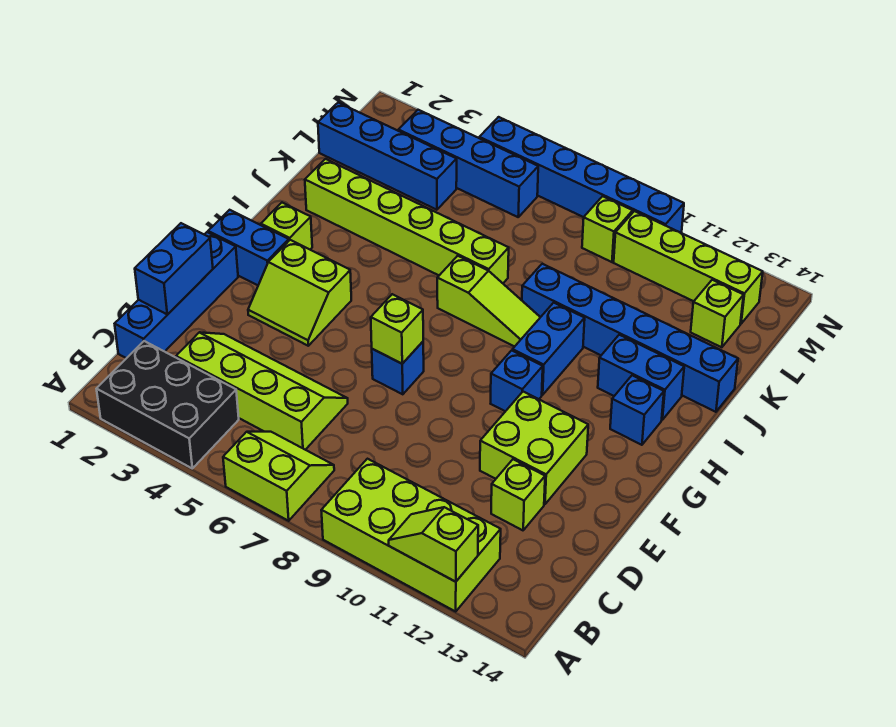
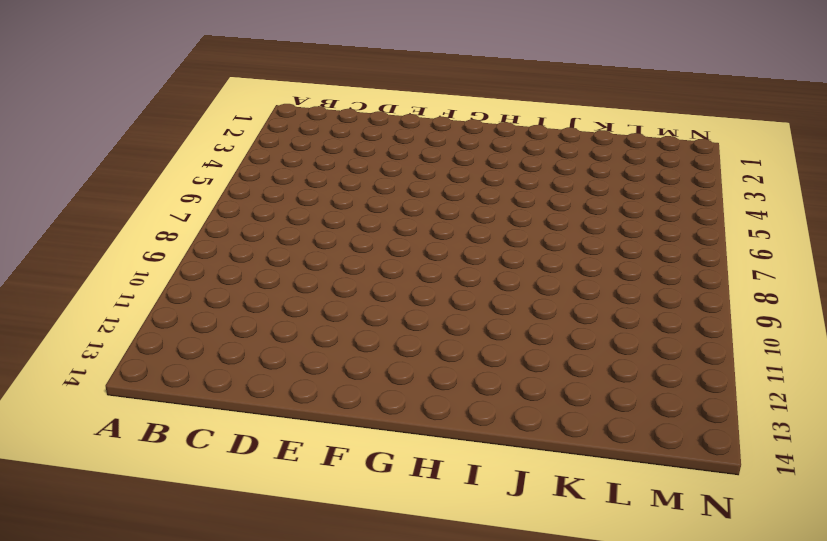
none -> black 2x3 brick [97,341,239,468]
none -> lime 2x2 slope [223,432,334,521]
none -> lime 2x4 brick [321,459,501,611]

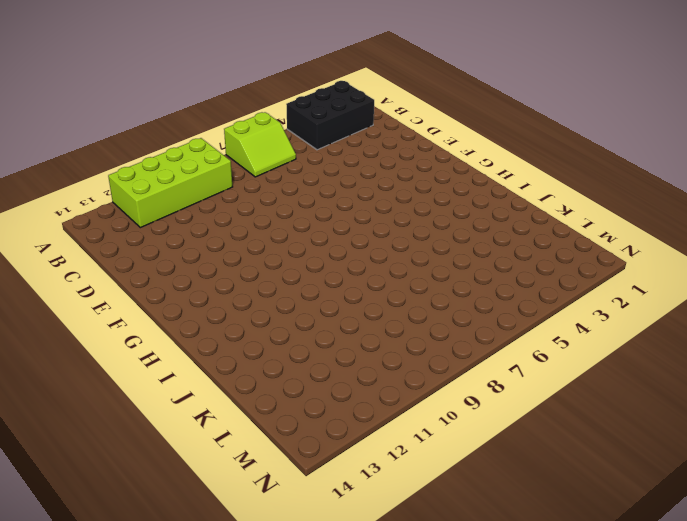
none -> blue 1x4 brick [115,232,238,358]
none -> lime 2x4 slope [176,332,348,450]
none -> lime 1x1 brick [491,459,545,530]

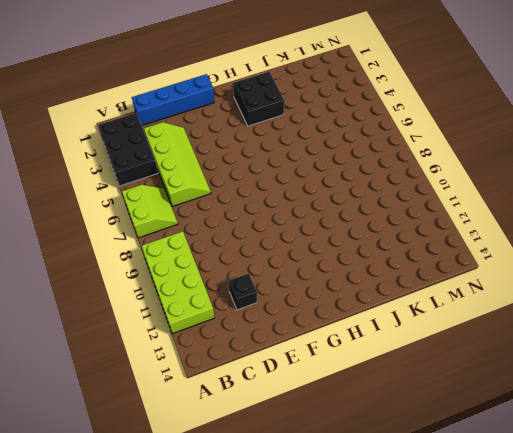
black 1x1 brick [229,273,257,310] -> lime 1x1 brick [491,459,545,530]
black 2x2 brick [233,72,284,126] -> lime 1x1 brick [261,203,312,249]
none -> lime 2x2 brick [480,392,588,504]
none -> lime 2x2 slope [248,240,351,346]
none -> blue 1x1 brick [372,342,424,394]

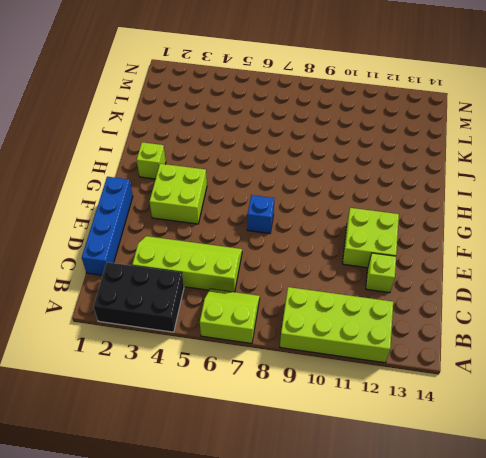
lime 2x2 brick [150,164,207,224] -> lime 2x2 slope [248,240,351,346]
none -> blue 1x2 brick [208,210,289,285]
none -> blue 1x1 brick [491,350,543,411]
none -> blue 1x2 brick [512,303,585,395]

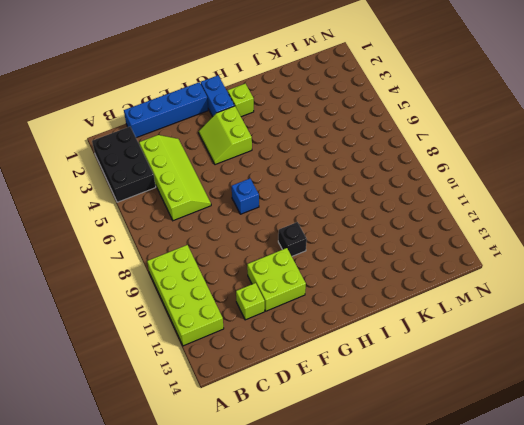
black 1x1 brick [278,222,307,256] -> blue 1x1 brick [491,350,543,411]
none -> lime 2x2 slope [223,432,334,521]
none -> blue 1x2 brick [512,303,585,395]
none -> blue 1x1 brick [610,375,664,445]

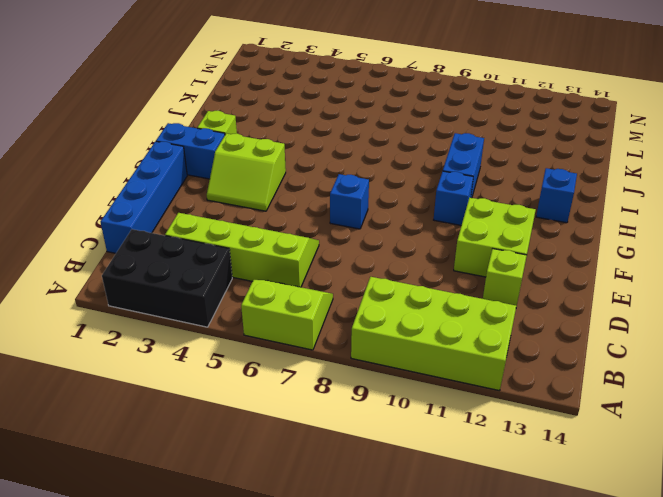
none -> lime 1x3 slope [437,256,540,347]
none -> blue 1x2 brick [598,335,684,420]
none -> lime 1x6 brick [305,159,509,283]

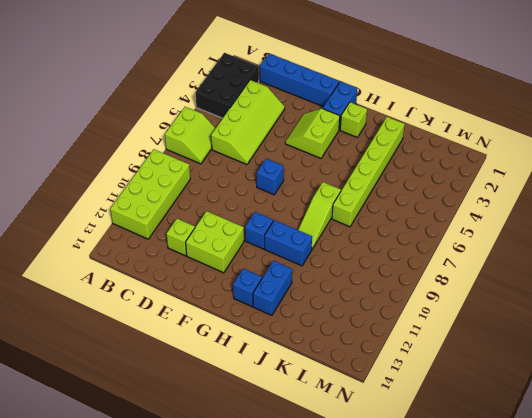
none -> blue 1x6 brick [522,264,738,412]
none -> blue 1x4 brick [318,103,457,210]
none -> lime 1x1 brick [691,280,744,347]

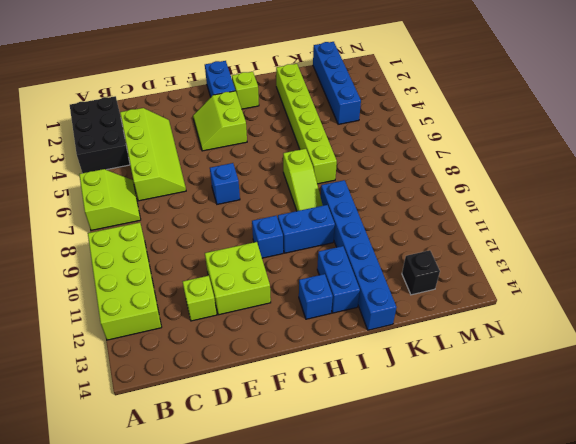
black 1x1 brick [402,250,440,295] -> lime 1x1 brick [691,280,744,347]
none -> blue 1x4 brick [115,232,238,358]
none -> blue 1x4 brick [398,110,538,217]
none -> lime 1x1 brick [582,196,633,262]

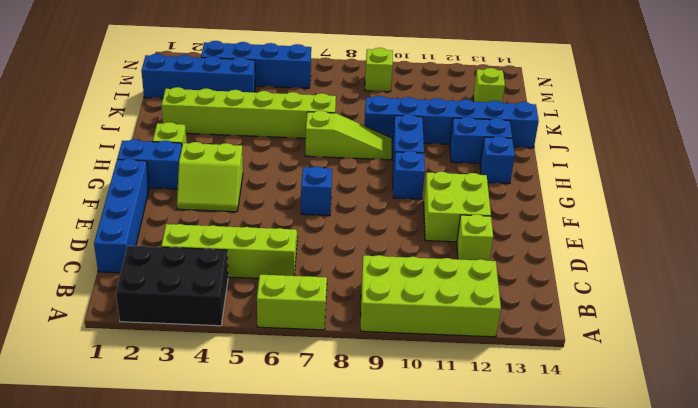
none -> lime 1x4 brick [614,211,763,324]
none -> blue 1x6 brick [479,117,684,233]
none -> lime 1x2 slope [389,507,478,582]

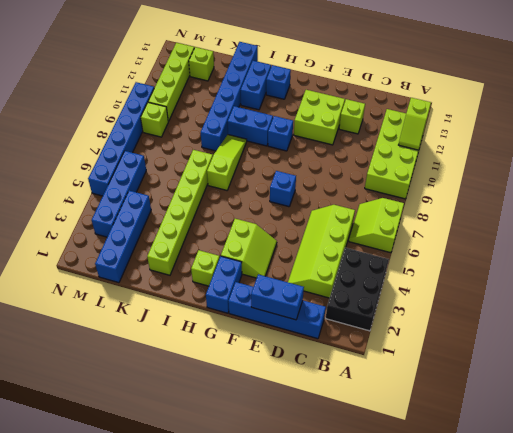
none -> lime 1x1 brick [371,294,423,364]

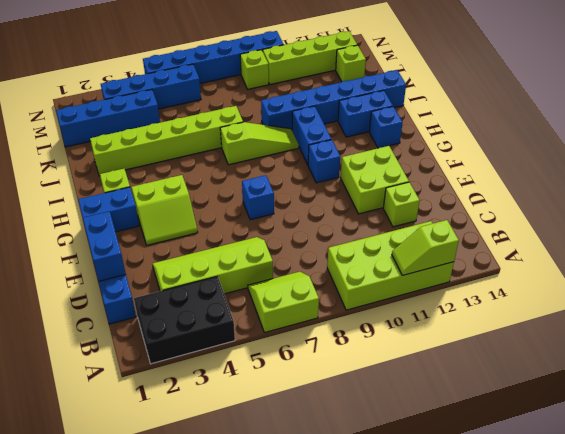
none -> lime 1x1 brick [371,294,423,364]

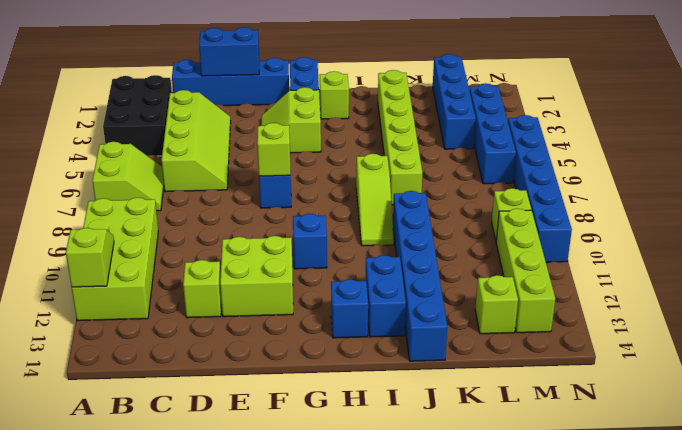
none -> blue 1x2 brick [512,303,585,395]

